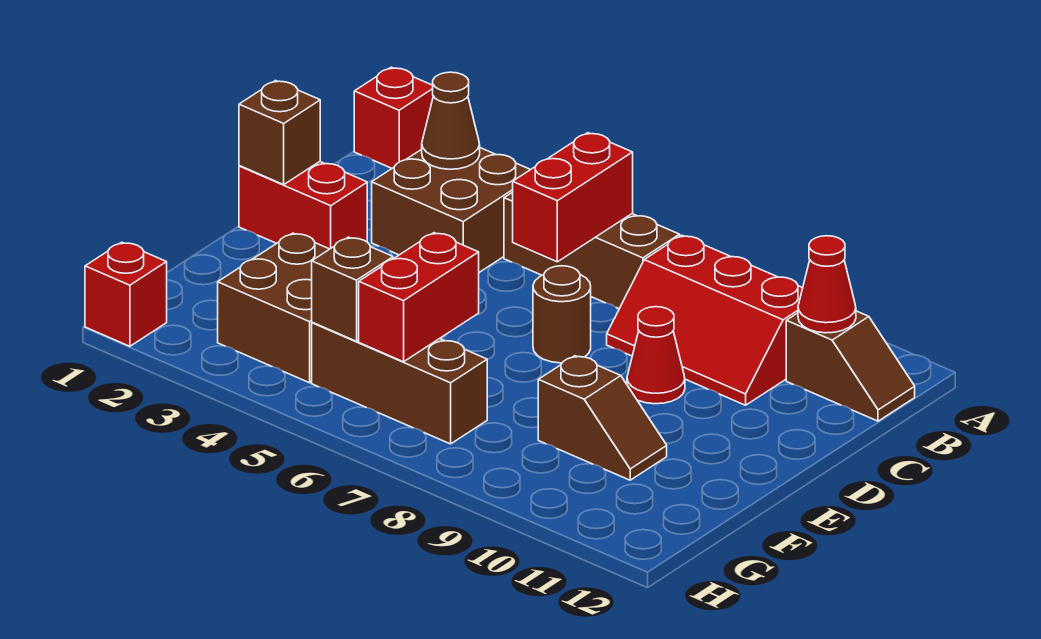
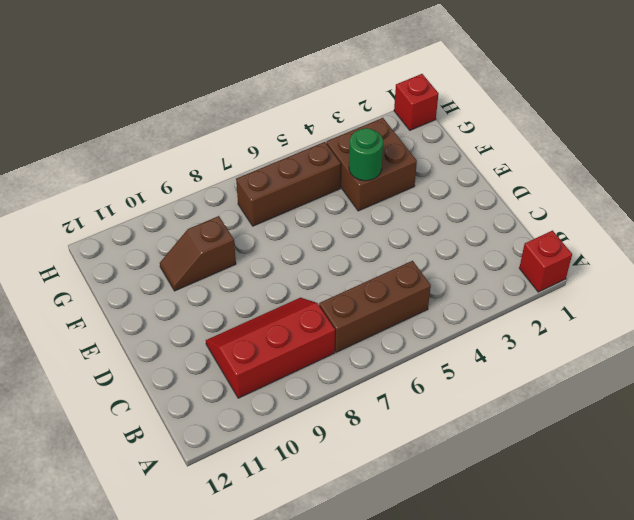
green 1x1 round brick [349,128,383,181] -> none
none -> brown 2x2 brick [372,148,530,272]
none -> brown 1x2 slope [786,311,915,421]
none -> red 1x2 brick [239,162,367,249]

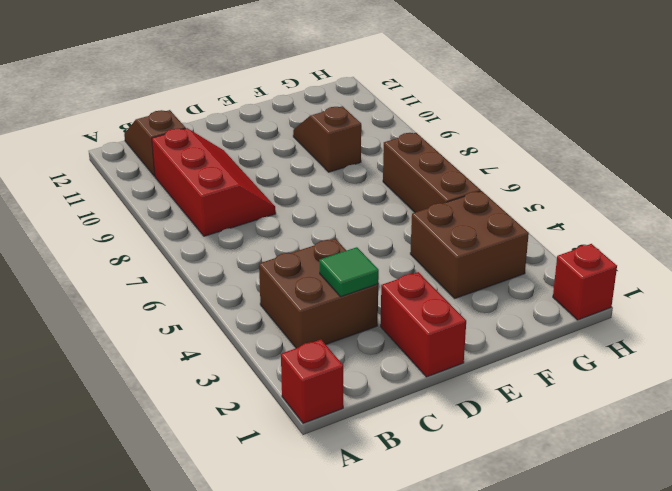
green 1x1 tile [319,247,379,296] -> none
none -> brown 1x3 brick [504,192,680,309]
none -> brown 1x1 round brick [533,266,591,363]
none -> red 1x1 cone [627,307,685,404]

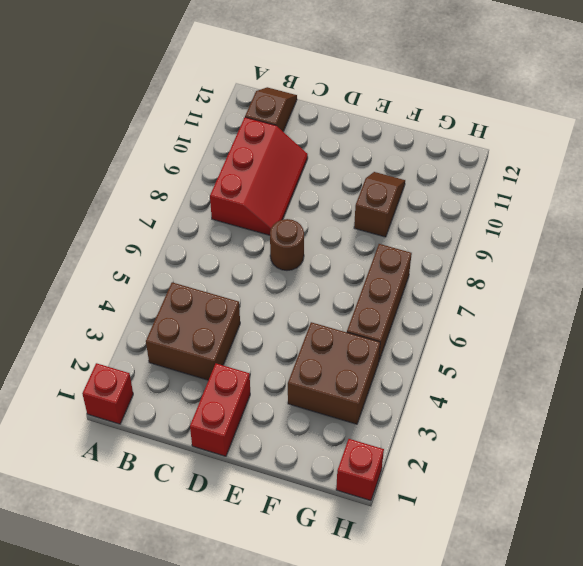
none -> brown 1x3 brick [504,192,680,309]
none -> red 1x1 cone [627,307,685,404]
none -> brown 1x1 cone [422,72,480,169]

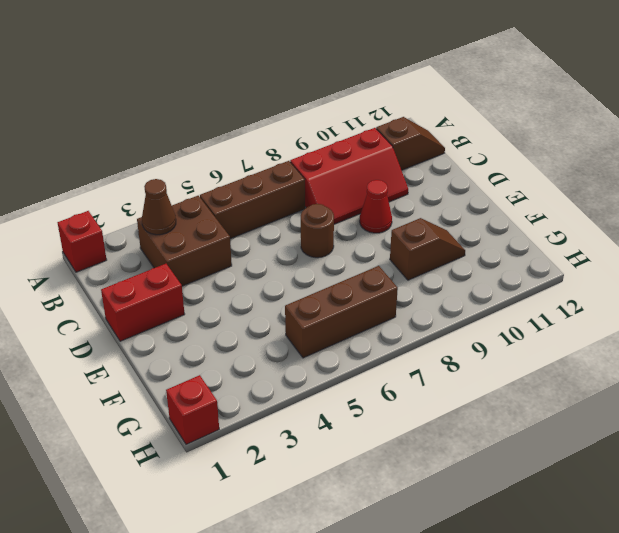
none -> brown 2x2 brick [218,233,329,383]
none -> red 1x2 brick [513,133,633,262]
none -> red 1x1 cone [798,236,856,333]

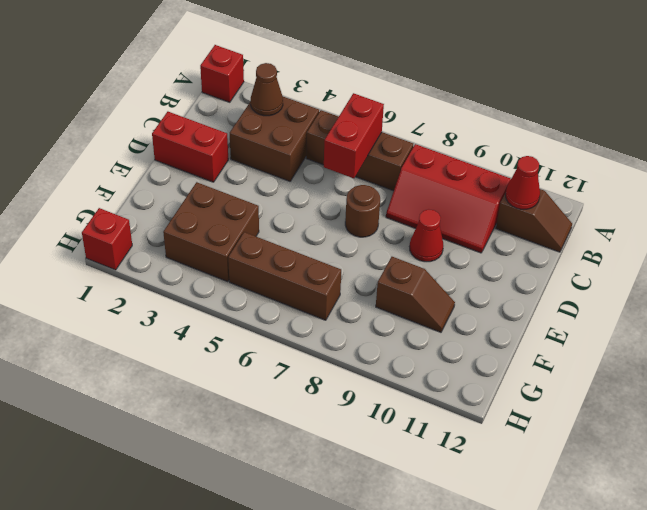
none -> brown 1x1 brick [239,81,320,185]
none -> red 1x2 brick [359,233,479,362]
none -> brown 1x1 brick [312,237,393,341]

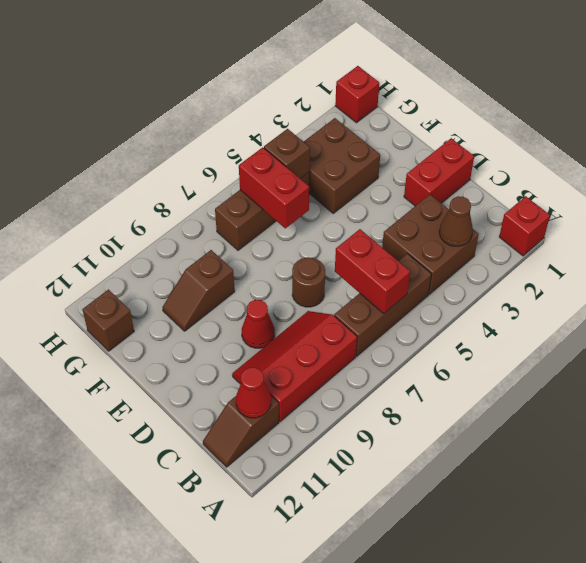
brown 1x1 brick [82,290,134,351] -> brown 1x1 brick moved to [239,81,320,185]

